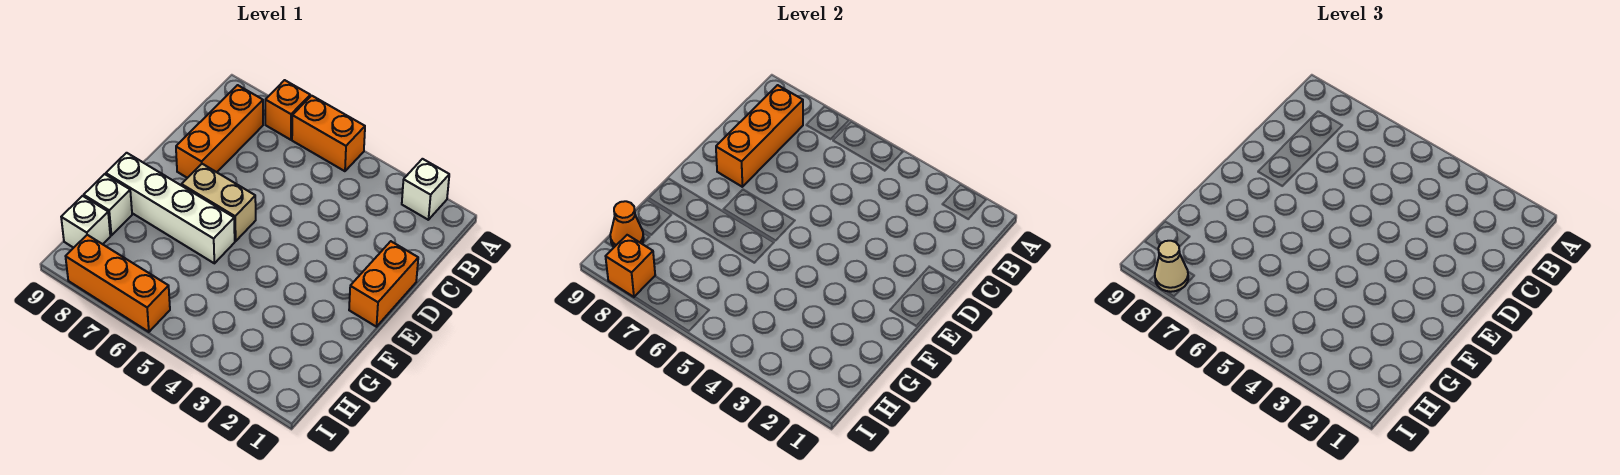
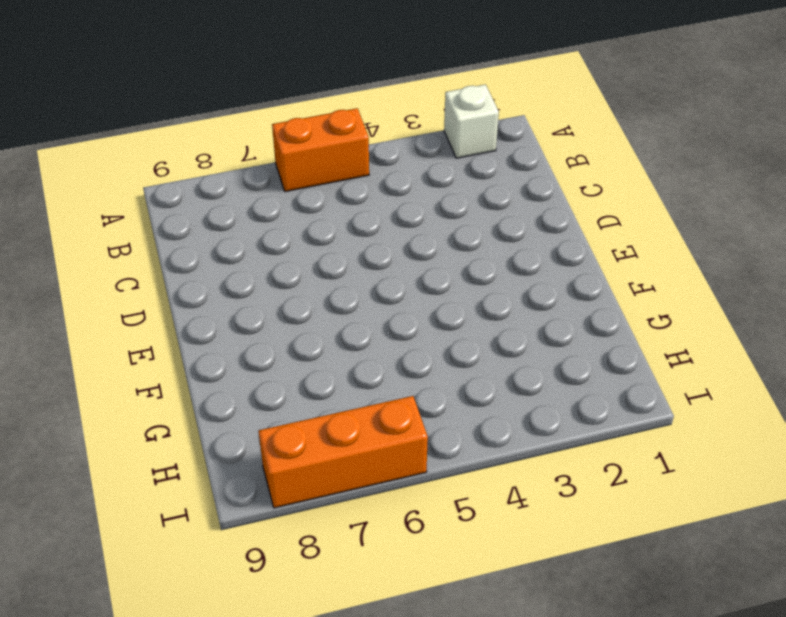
none -> orange 1x1 brick [265,80,310,140]
none -> orange 1x3 brick [176,85,263,178]
none -> orange 1x2 brick [349,241,418,327]

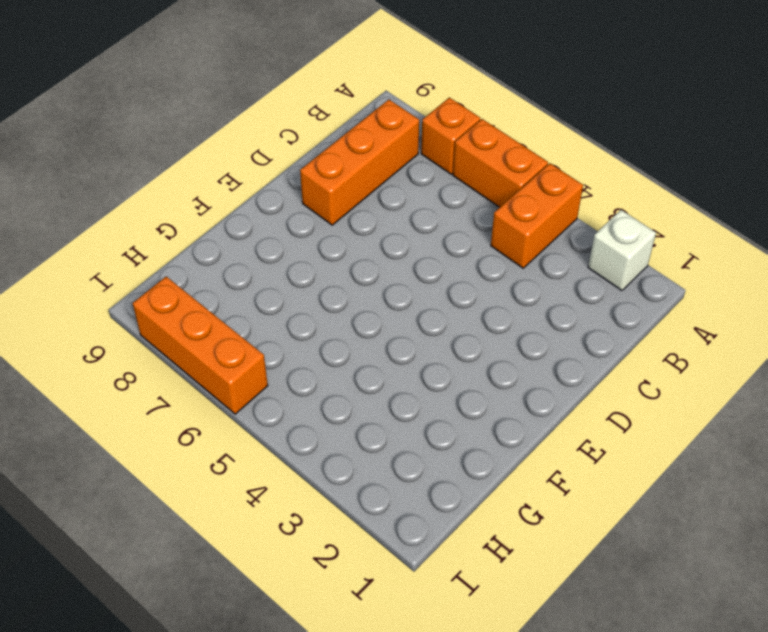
orange 1x2 brick [491,163,583,268] -> orange 1x2 brick moved to [349,241,418,327]
none -> tan 1x2 brick [182,164,256,241]
none -> white 1x4 brick [106,153,235,263]
none -> white 1x1 brick [84,174,132,235]

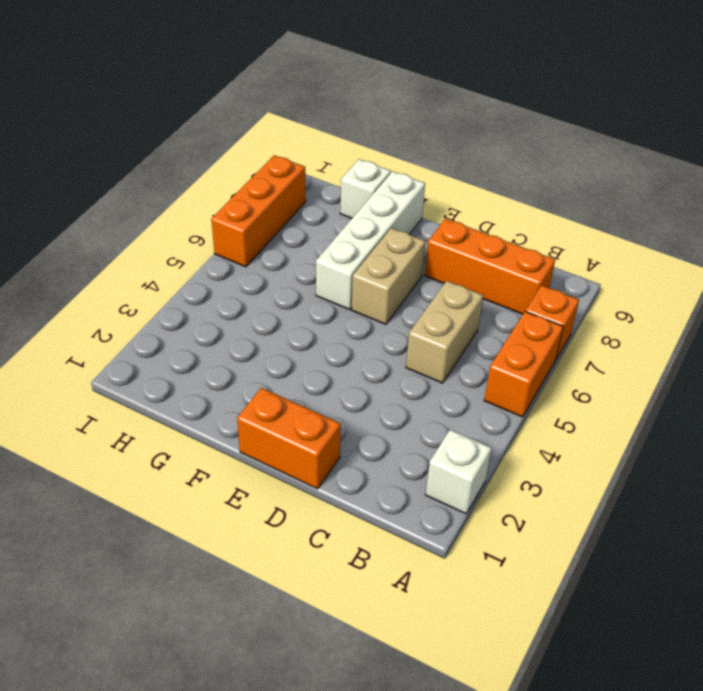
tan 1x2 brick [406,281,483,383] -> none
none -> white 1x1 brick [61,196,110,248]
none -> orange 1x3 brick [716,85,803,187]
none -> orange 1x1 cone [610,201,644,247]

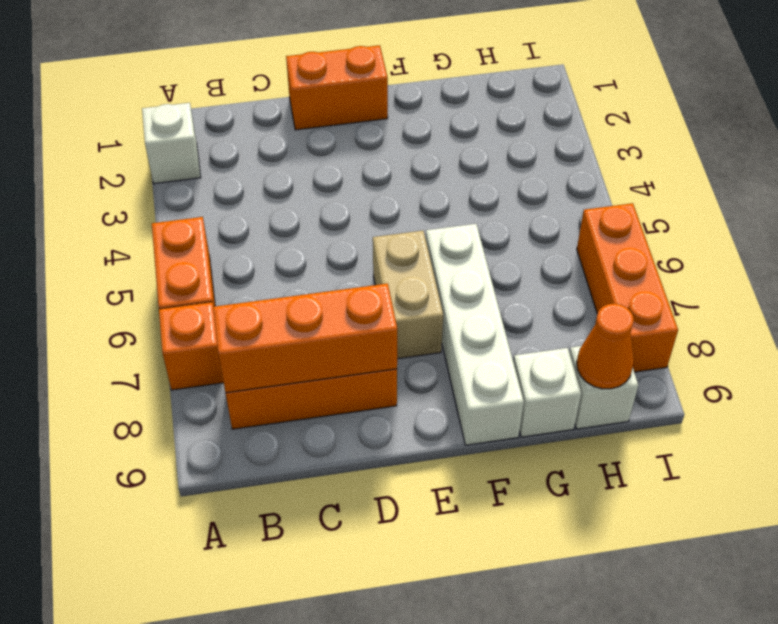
none -> orange 1x1 brick [606,235,655,297]
none -> tan 1x1 cone [1155,241,1188,292]

